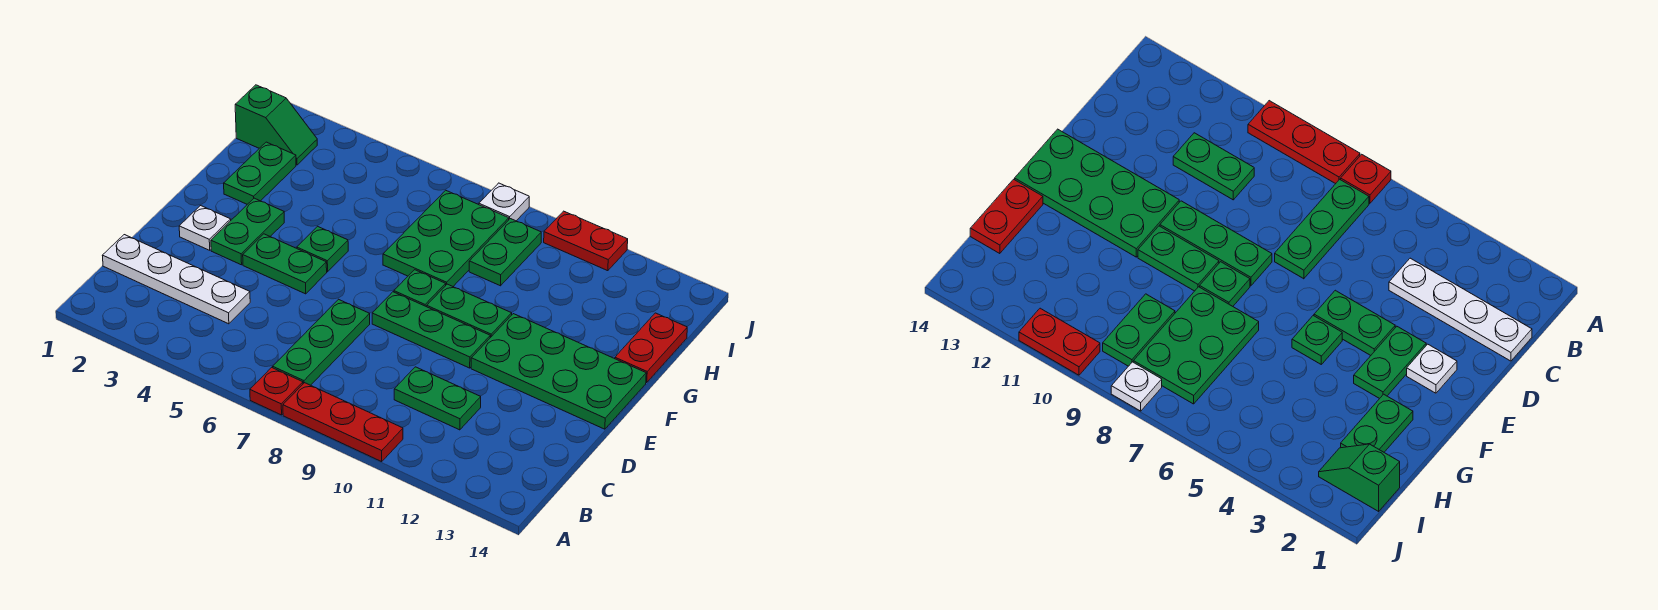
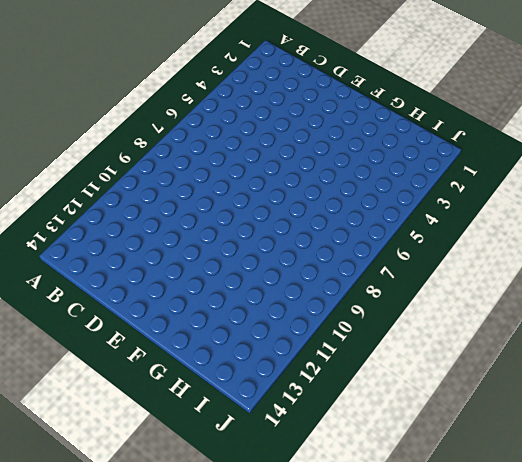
none -> red 1x1 plate [250,367,303,415]
none -> red 1x3 plate [283,383,403,462]
none -> green 1x3 plate [273,299,370,385]

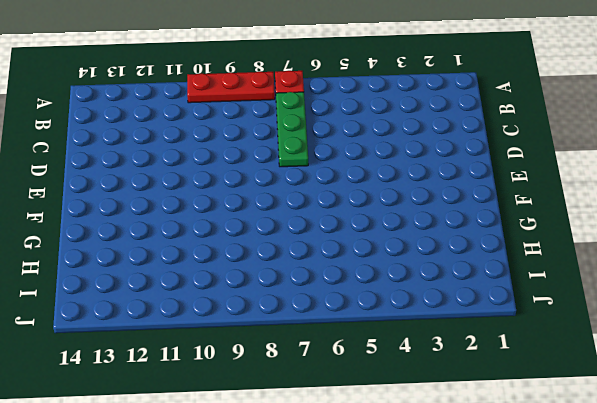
none -> white 1x4 plate [102,235,250,324]
none -> green 1x2 plate [394,367,481,430]
none -> white 1x1 plate [179,206,231,250]

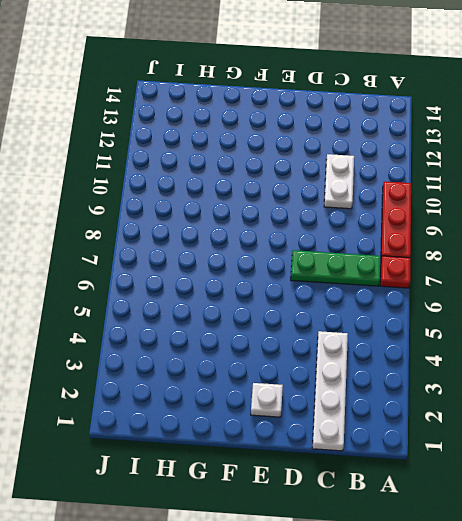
white 1x2 plate [324,154,354,209] -> green 1x2 plate [394,367,481,430]
none -> green 1x2 plate [211,198,284,265]
none -> green 1x2 plate [243,234,327,294]
none -> green 1x3 plate [372,292,490,368]

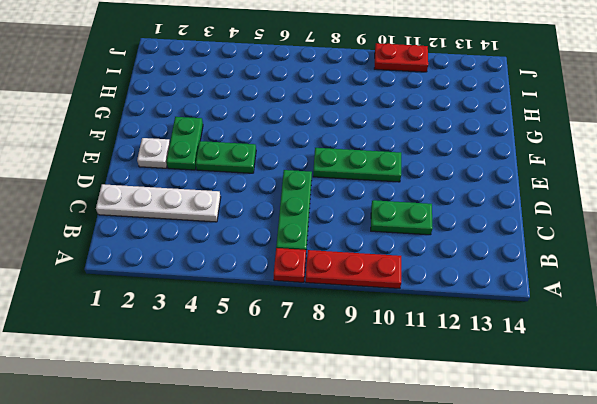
none -> green 2x4 plate [471,314,646,429]
none -> green 1x1 plate [297,226,348,272]
none -> green 1x1 plate [394,270,446,307]

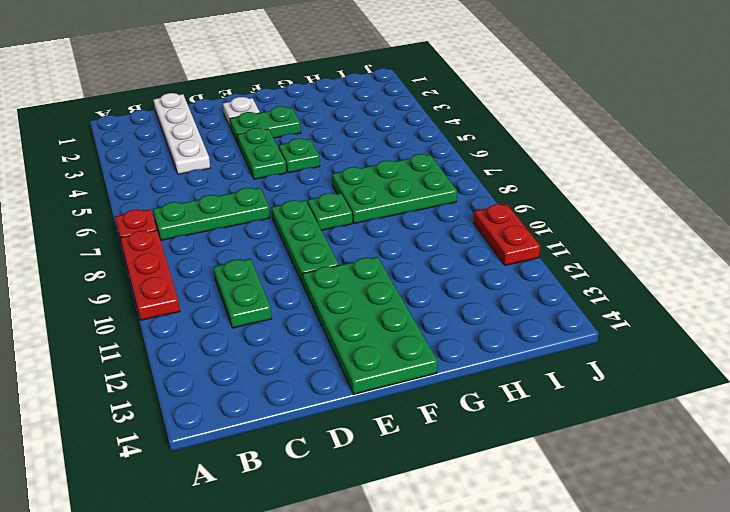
none -> green 1x2 plate [427,284,512,338]
none -> green 1x2 plate [224,142,296,204]
none -> red 1x2 plate [615,313,687,383]

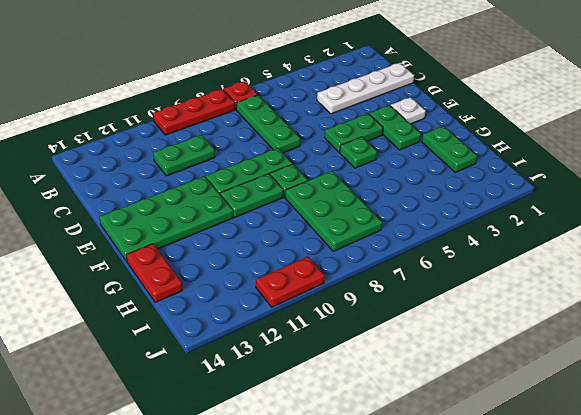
none -> green 1x2 plate [469,219,541,286]
none -> green 1x2 slope [235,85,317,165]
none -> white 1x1 plate [479,183,529,221]

